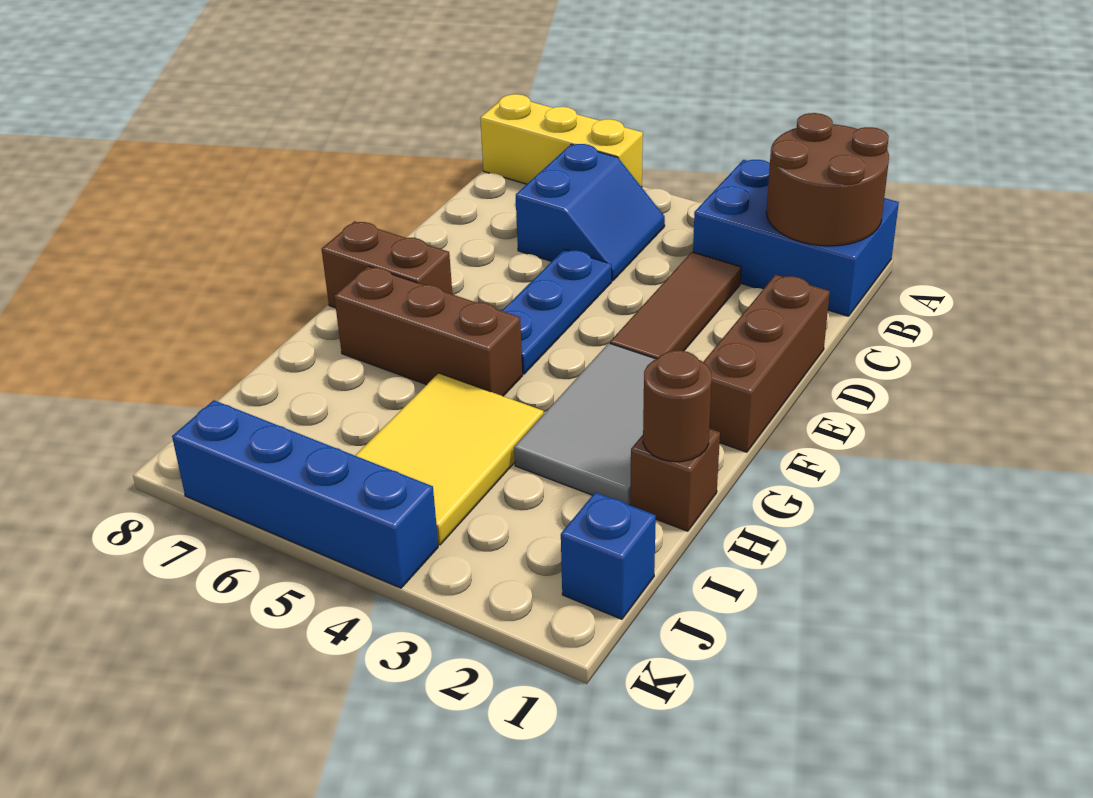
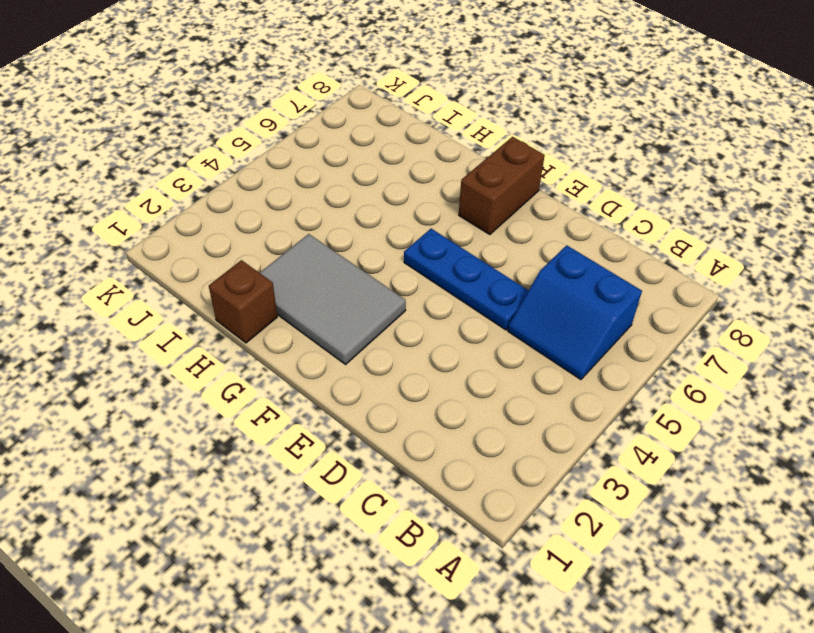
none -> blue 2x3 brick [693,160,899,316]
none -> yellow 1x3 brick [480,94,643,187]
none -> brown 1x3 tile [610,252,741,359]

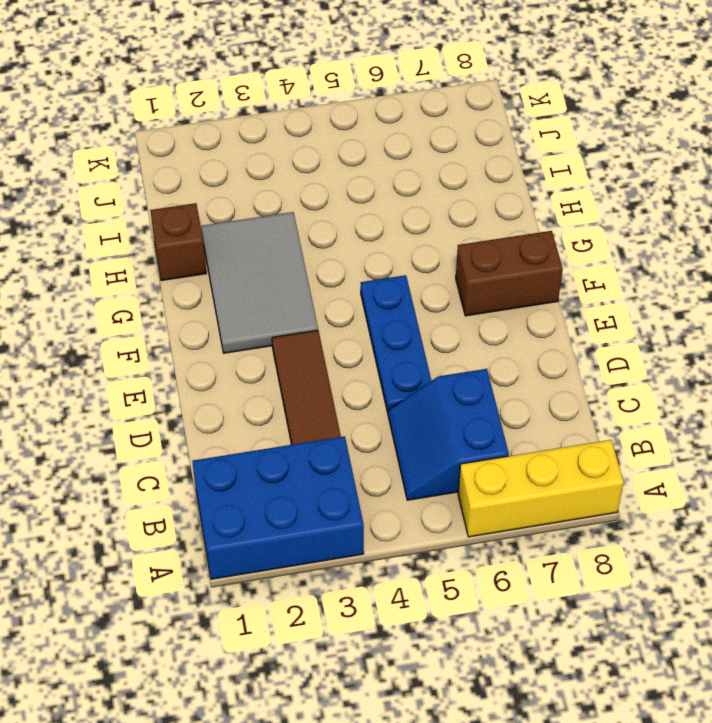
none -> brown 1x3 brick [703,275,830,452]
none -> brown 1x3 brick [334,266,523,396]
none -> yellow 2x3 tile [355,373,544,545]

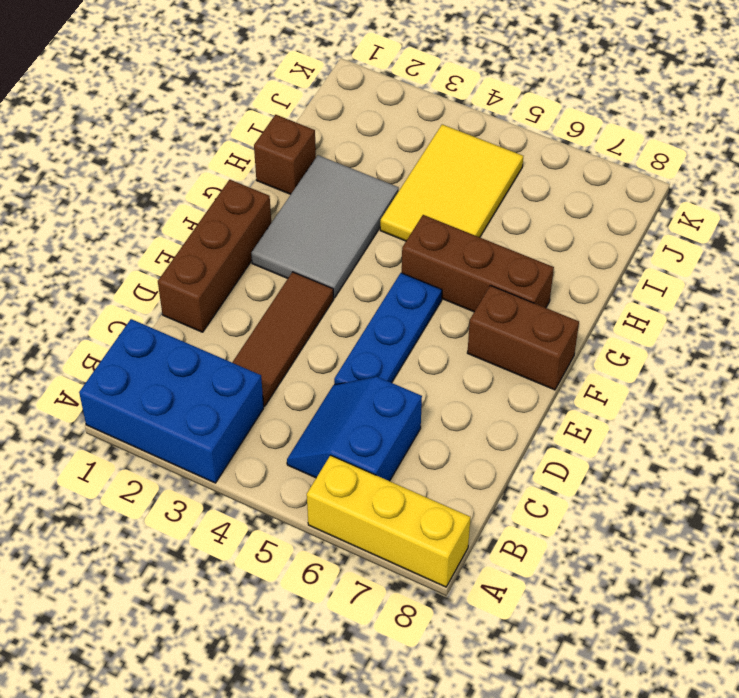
none -> blue 1x1 brick [561,492,656,619]
none -> blue 1x4 brick [172,400,438,588]
none -> brown 2x2 round brick [766,113,889,246]

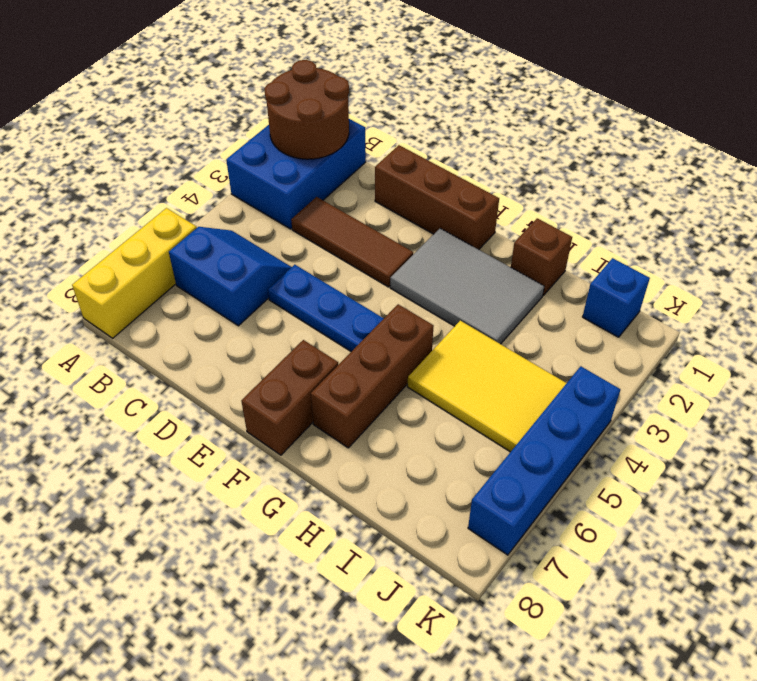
none -> brown 1x1 round brick [643,350,712,462]

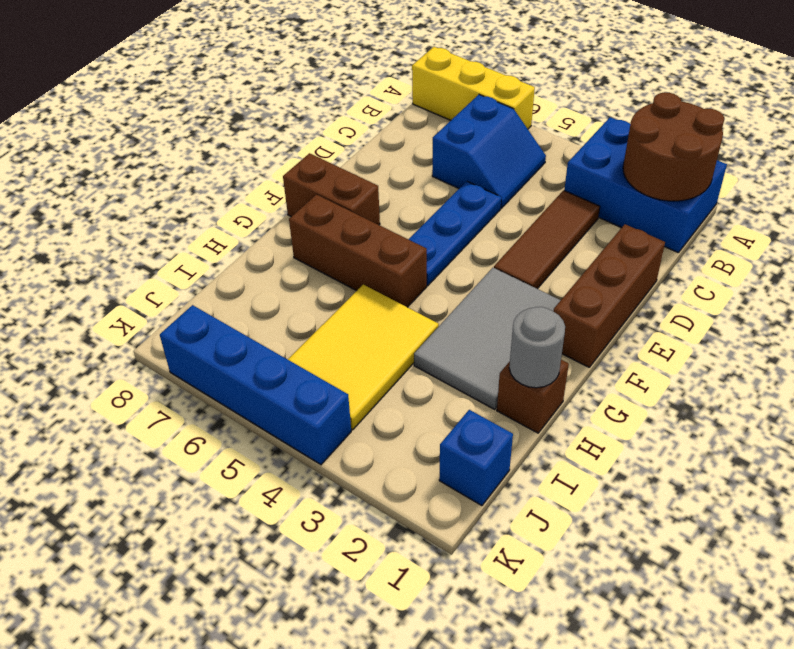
grey 1x1 round brick [509,307,565,388] -> brown 1x1 round brick [643,350,712,462]

